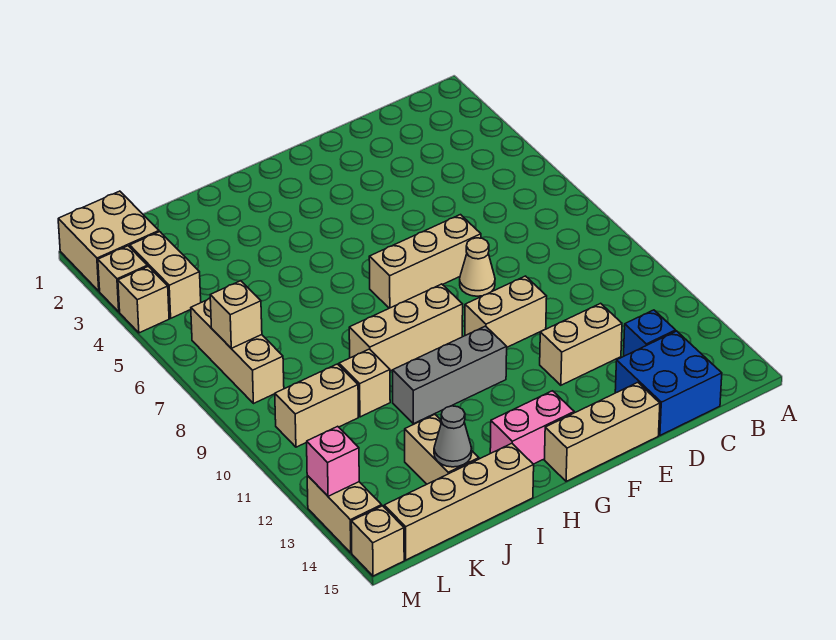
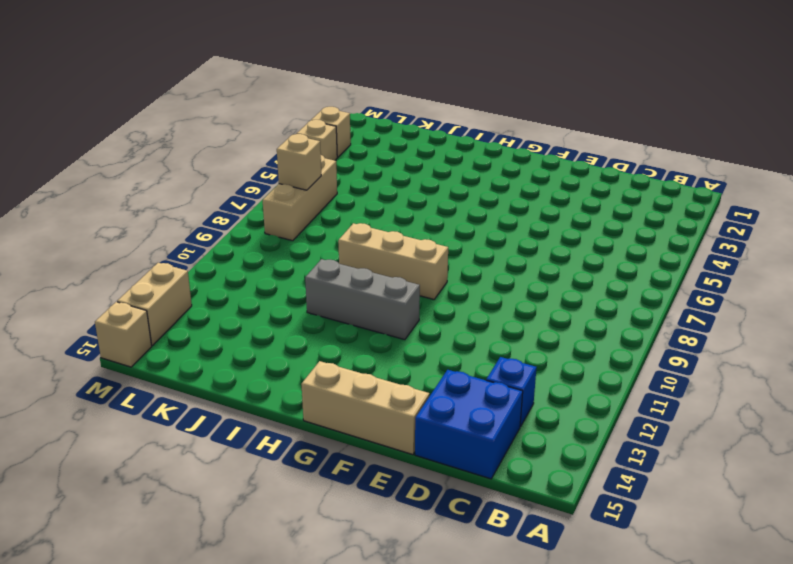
none -> tan 1x2 brick [540,303,622,385]
none -> tan 1x3 brick [369,215,481,308]
none -> tan 1x1 cone [460,238,495,296]

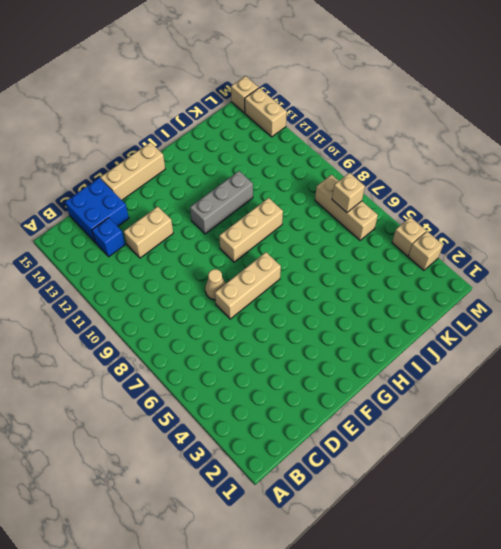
none -> tan 1x2 brick [465,276,547,347]
none -> pink 1x2 brick [490,391,574,464]
none -> tan 1x4 brick [384,443,534,560]

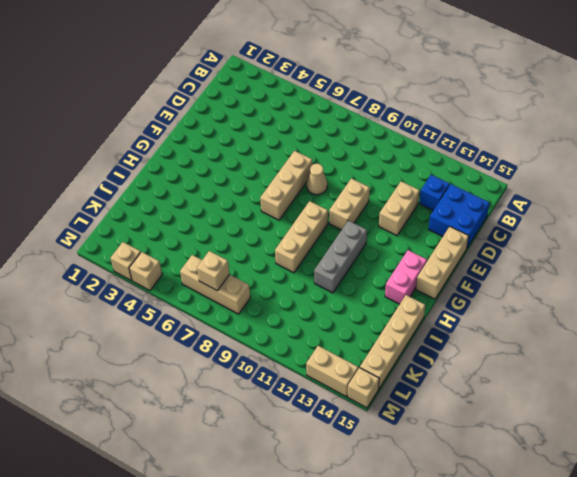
none -> tan 1x1 brick [339,349,390,417]
none -> tan 1x2 brick [405,415,479,484]
none -> tan 1x2 brick [275,364,358,447]

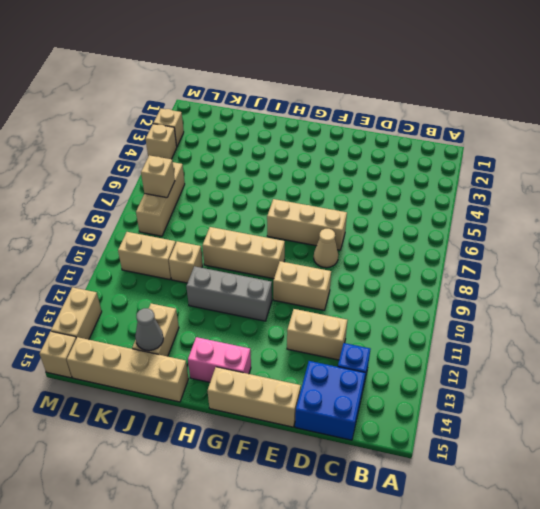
none -> tan 2x2 brick [58,191,159,291]
none -> tan 1x2 brick [130,232,201,318]
none -> pink 1x1 brick [307,426,359,496]

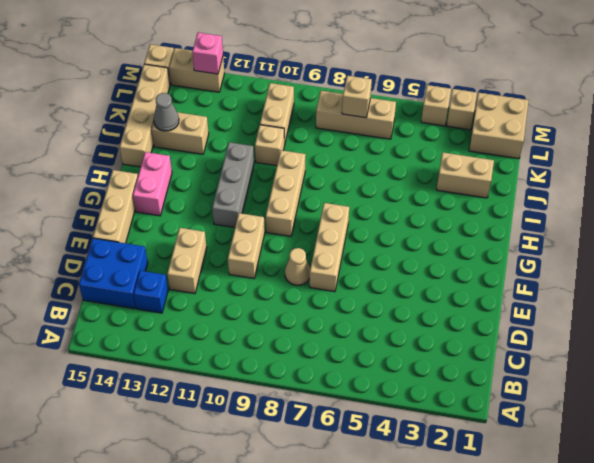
tan 1x2 brick [437,152,494,198] -> tan 1x2 brick moved to [130,232,201,318]

